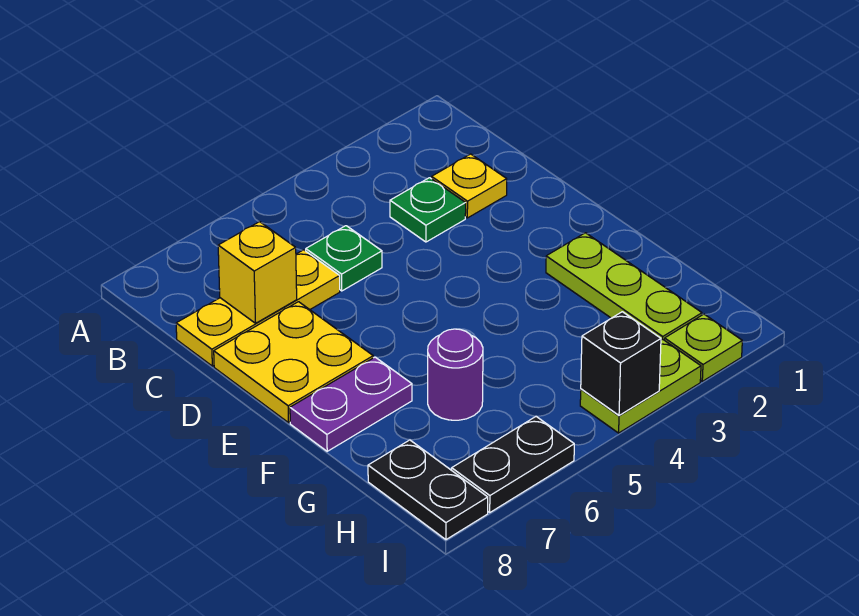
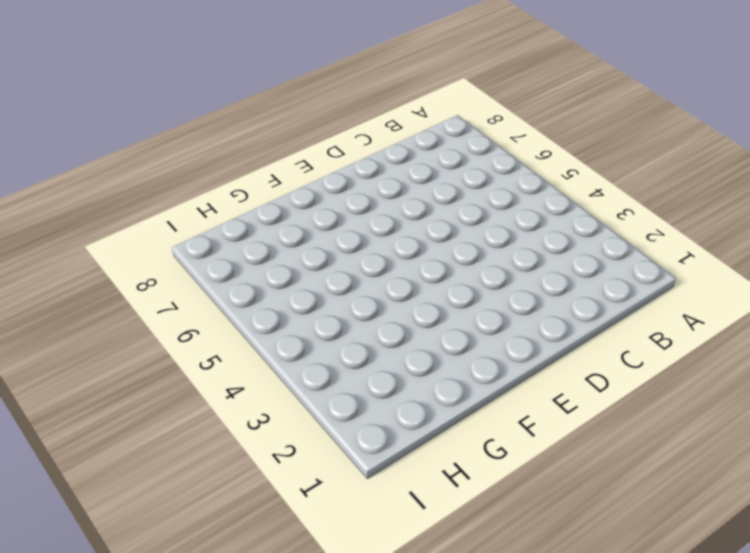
none -> yellow 1x1 plate [432,154,507,218]
none -> green 1x1 plate [390,178,466,242]
none -> green 1x1 plate [306,226,382,291]

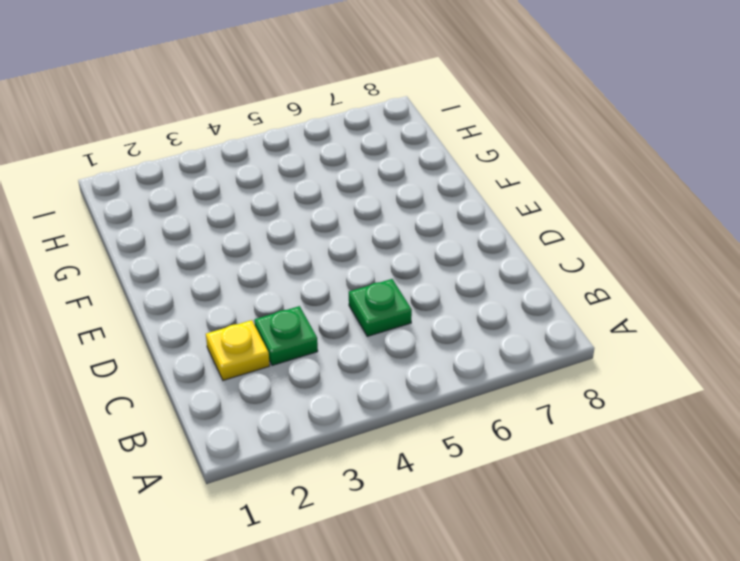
none -> yellow 1x3 plate [176,250,340,366]
none -> yellow 2x2 plate [214,302,373,423]
none -> lime 1x3 plate [546,233,702,340]

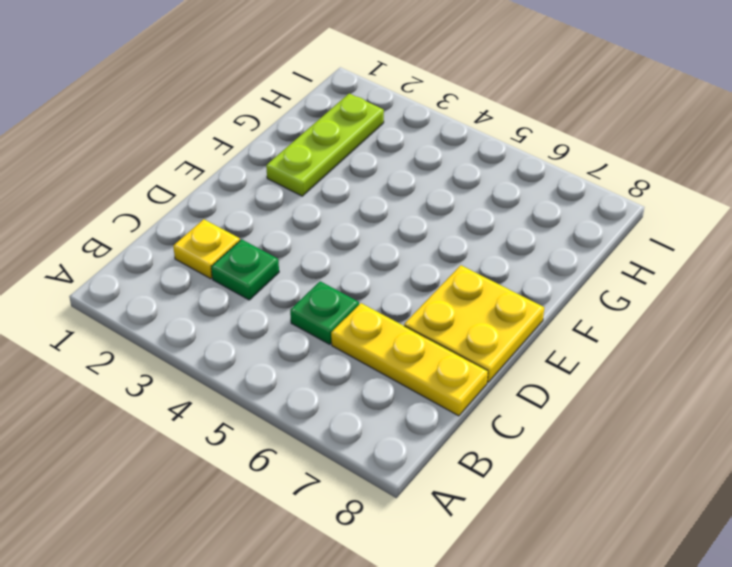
none -> purple 1x2 plate [290,357,412,451]
none -> purple 1x1 round brick [428,329,483,420]
none -> black 1x2 plate [368,440,488,540]

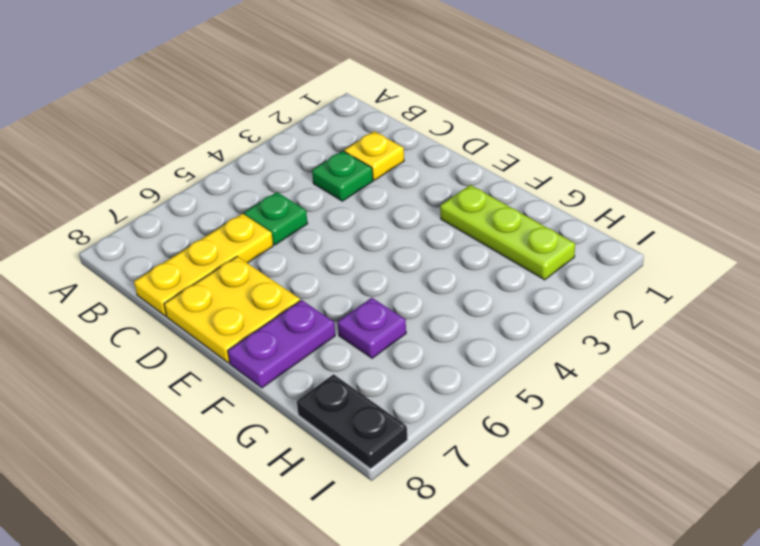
purple 1x1 plate [338,298,406,358] -> purple 1x1 round brick [428,329,483,420]
none -> lime 1x1 plate [665,314,742,381]
none -> lime 1x2 plate [580,339,701,433]
none -> black 1x2 plate [452,417,574,512]

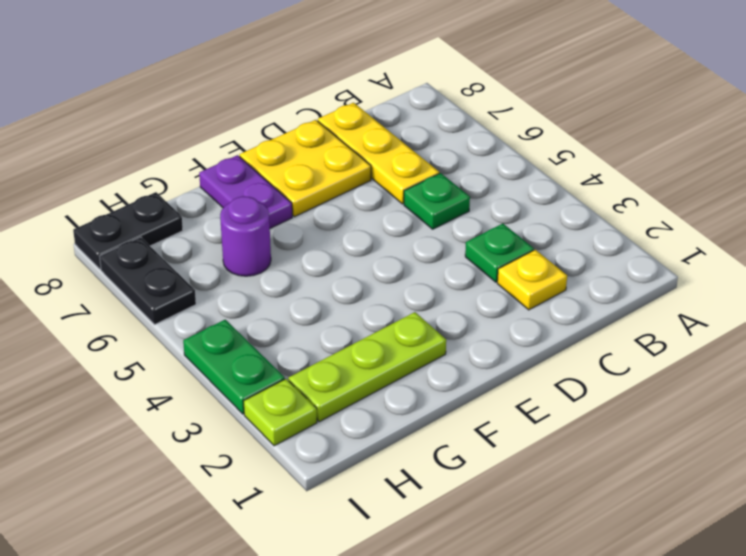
green 1x2 plate [183,320,285,414] -> lime 1x2 plate [580,339,701,433]
none -> yellow 1x1 brick [218,222,297,323]
none -> black 1x1 brick [581,312,661,415]

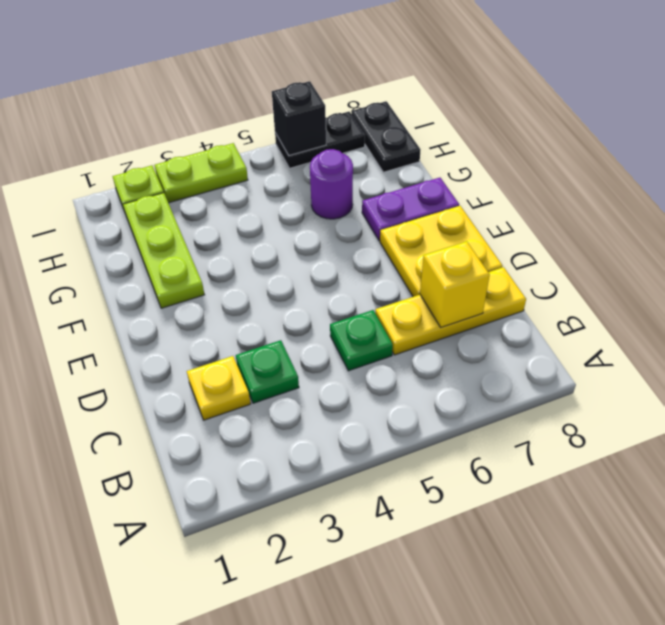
black 1x1 brick [272,81,326,155] -> black 1x1 brick moved to [581,312,661,415]

